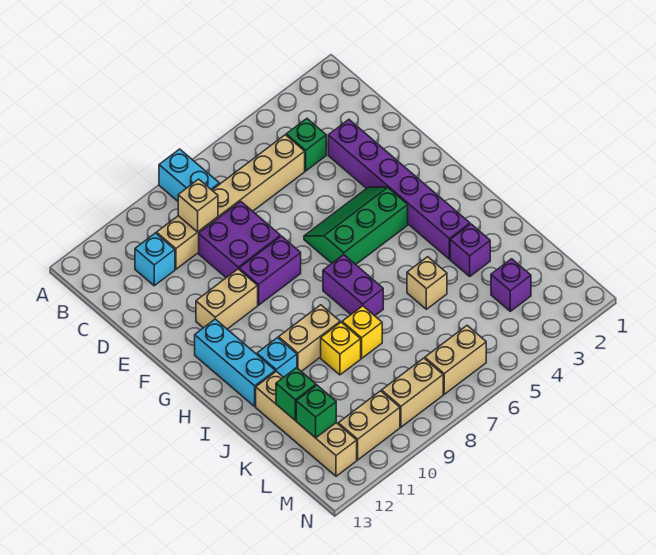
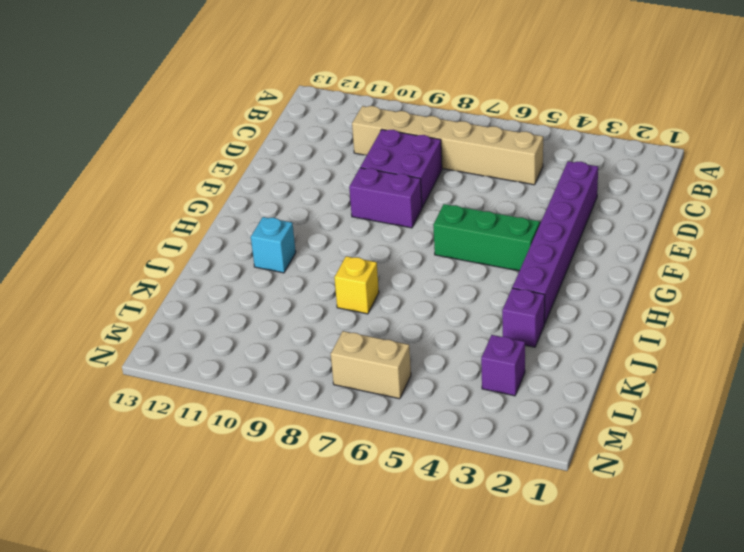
none -> cyan 1x2 brick [159,149,219,201]
none -> green 1x1 brick [286,119,326,171]
none -> cyan 1x1 brick [135,233,175,286]

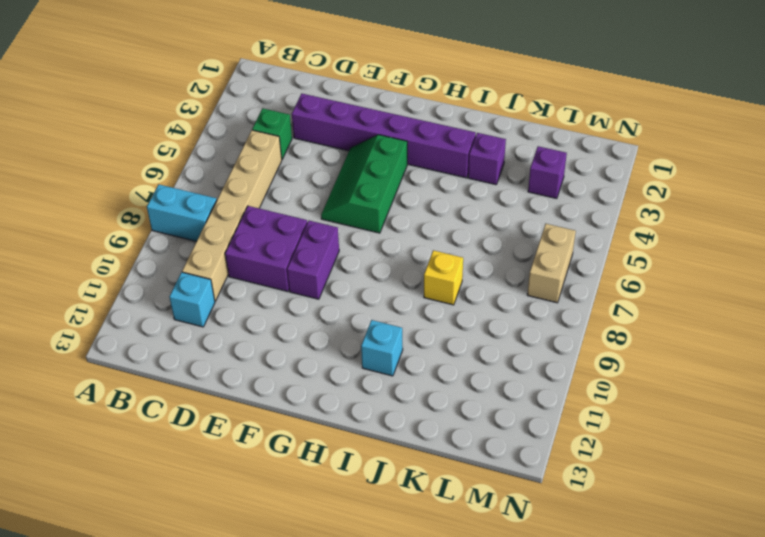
none -> tan 1x2 brick [196,269,258,329]
none -> cyan 1x3 brick [195,319,275,406]
none -> purple 1x2 brick [323,255,383,316]

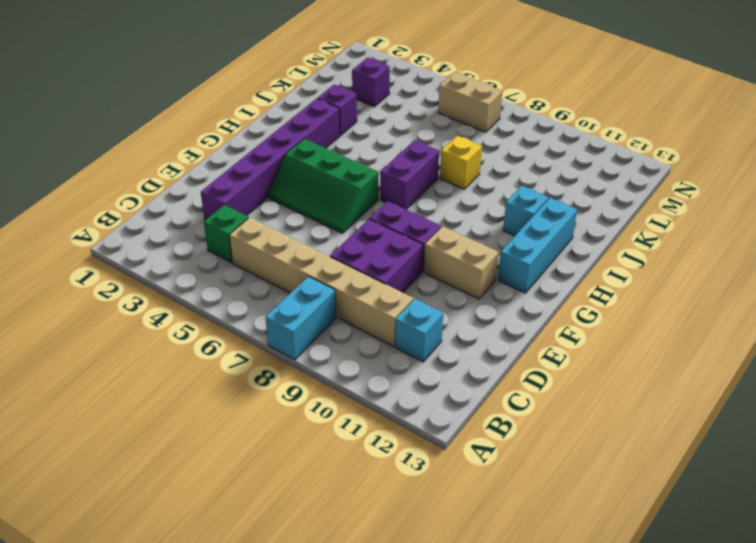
none -> tan 1x2 brick [279,305,340,371]
none -> tan 1x1 brick [407,257,447,309]
none -> yellow 1x1 brick [321,322,361,375]

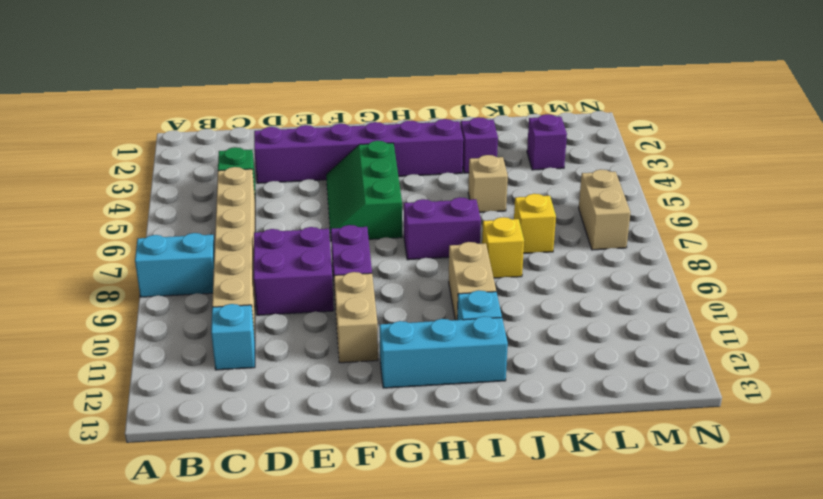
yellow 1x1 brick [514,194,556,253] -> yellow 1x1 brick moved to [321,322,361,375]
none -> tan 1x4 brick [256,371,357,476]
none -> tan 1x2 brick [382,358,443,427]
none -> tan 1x2 brick [338,391,400,460]

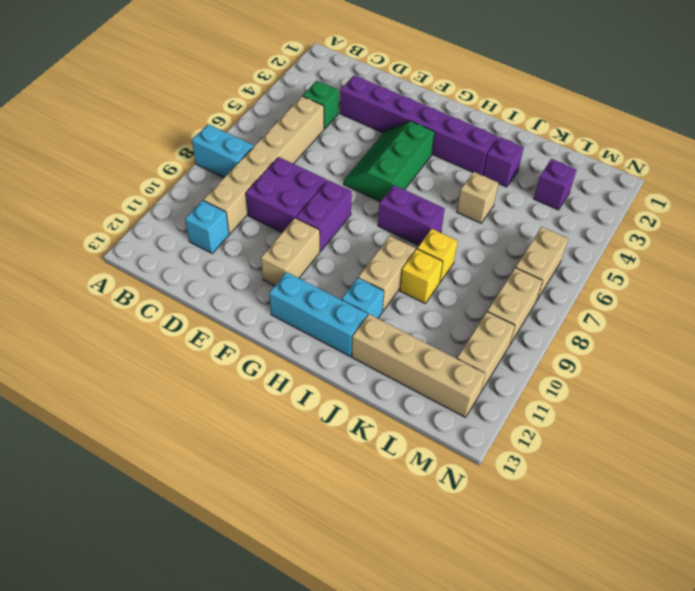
none -> tan 1x1 brick [178,179,218,232]
none -> green 1x1 brick [276,368,316,420]
none -> green 1x1 brick [296,385,336,438]

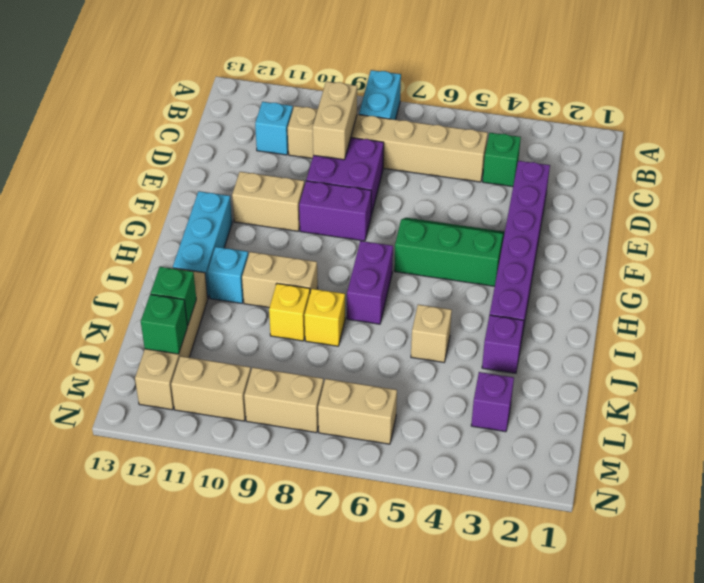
tan 1x2 brick [313,82,357,160] -> tan 1x1 brick [178,179,218,232]

